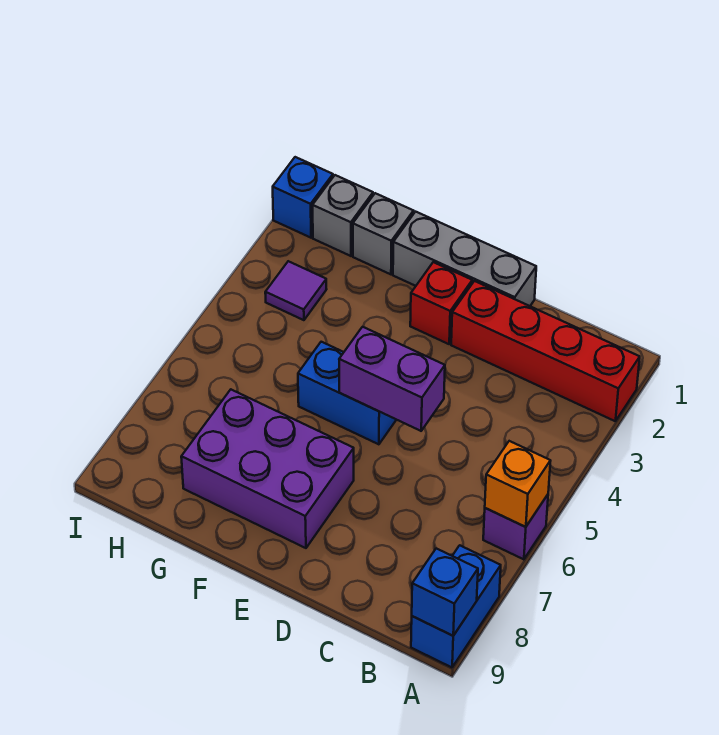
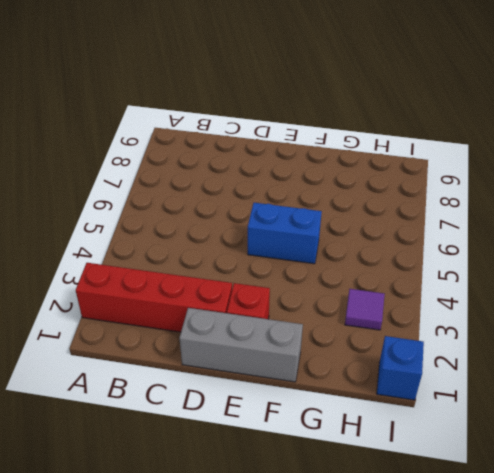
none -> purple 1x1 brick [483,495,548,559]
none -> blue 1x2 brick [411,545,501,667]
none -> purple 2x3 brick [181,390,354,548]

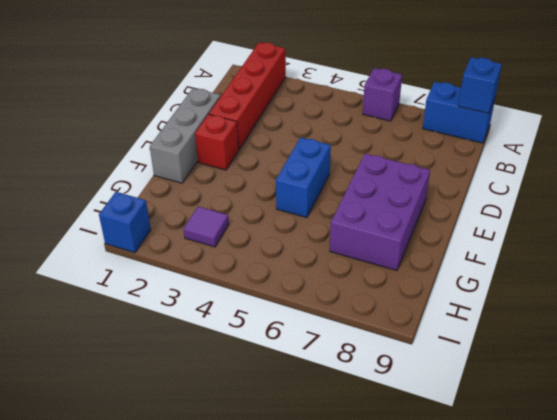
none -> grey 1x1 brick [353,193,414,274]
none -> grey 1x1 brick [313,175,373,256]
none -> orange 1x1 brick [485,441,550,527]

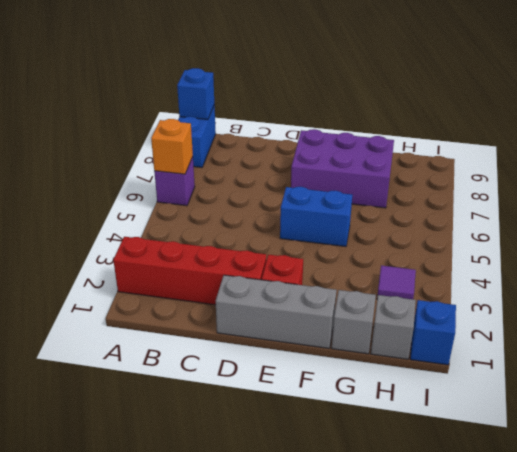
none -> purple 1x2 brick [339,327,445,431]

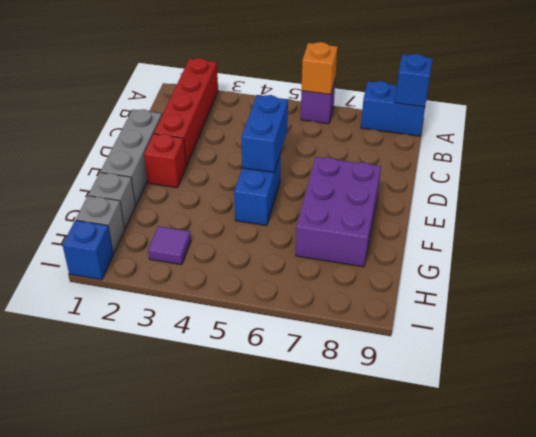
blue 1x2 brick [241,95,288,173] -> purple 1x2 brick [339,327,445,431]

